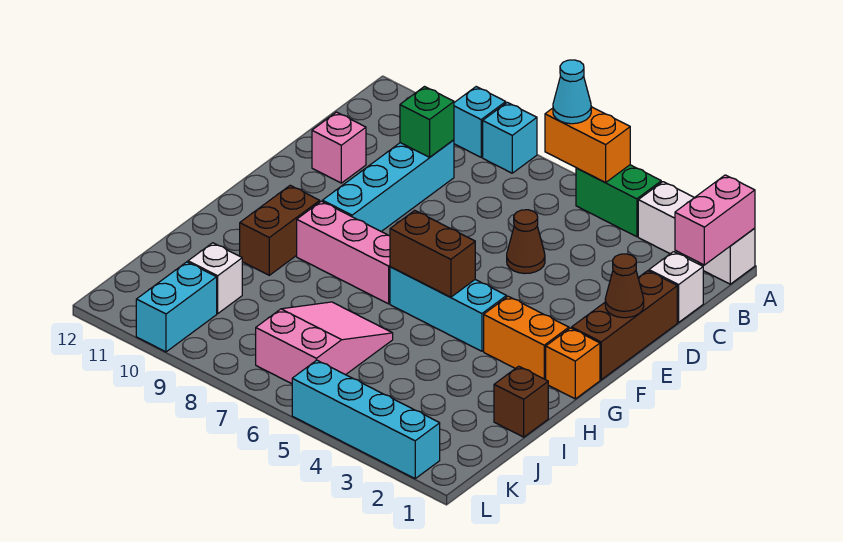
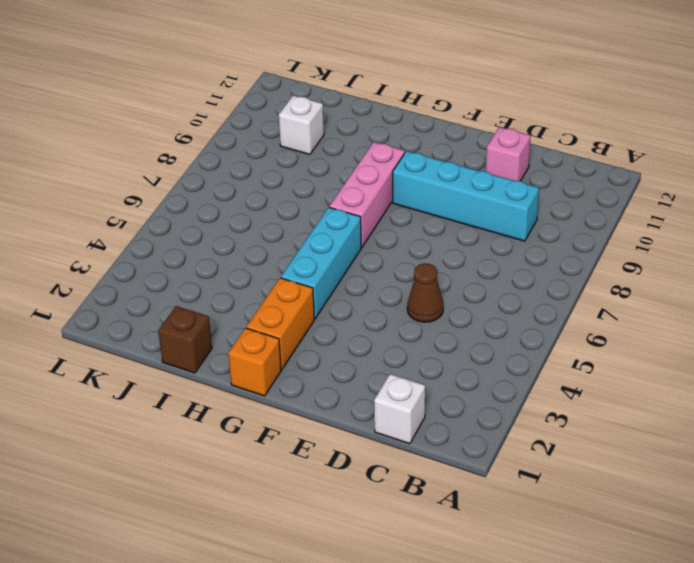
none -> white 1x3 brick [638,182,755,284]
none -> green 1x2 brick [576,165,661,237]
none -> cyan 1x1 brick [483,102,537,173]

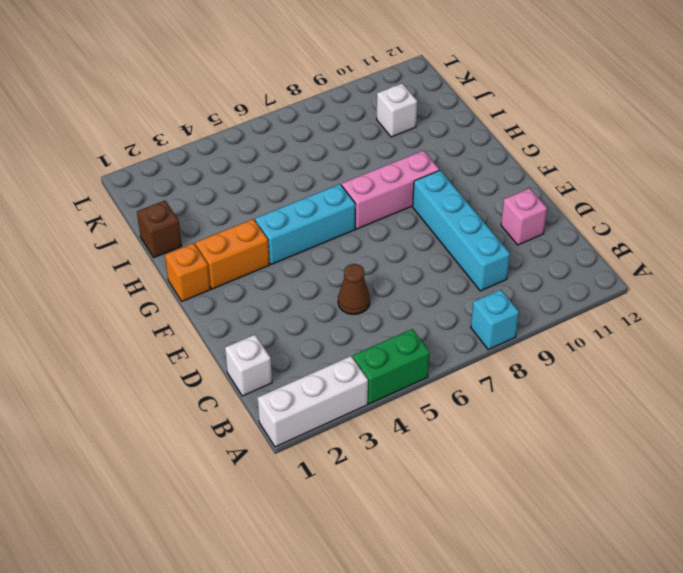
none -> cyan 1x1 brick [454,87,506,157]
none -> brown 1x3 brick [572,271,677,380]
none -> brown 1x2 brick [240,185,320,275]

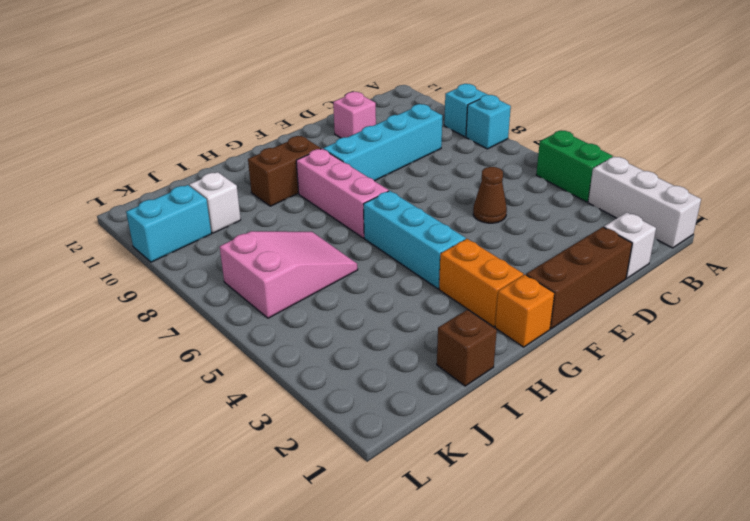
none -> cyan 1x4 brick [292,360,440,478]
none -> pink 1x2 brick [675,175,755,265]
none -> orange 1x2 brick [545,107,630,183]

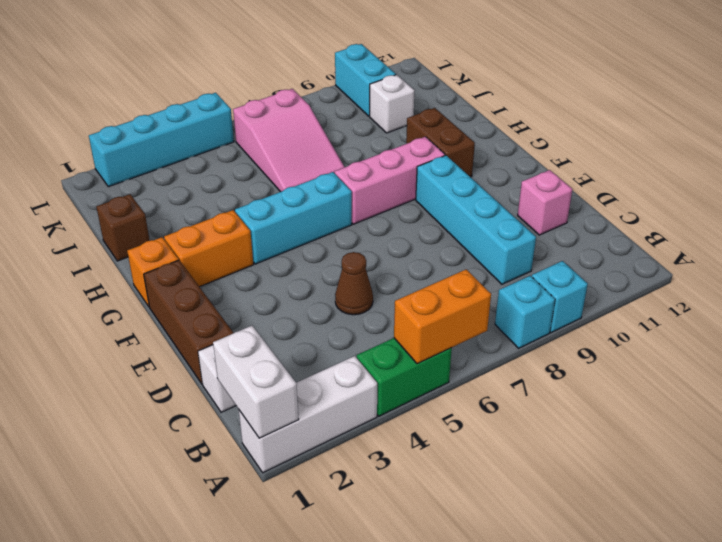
white 1x2 brick [213,326,299,438] -> pink 1x2 brick [675,175,755,265]
none -> green 1x1 brick [400,87,454,157]
none -> brown 1x1 cone [605,254,644,318]
none -> brown 1x2 brick [390,210,475,297]

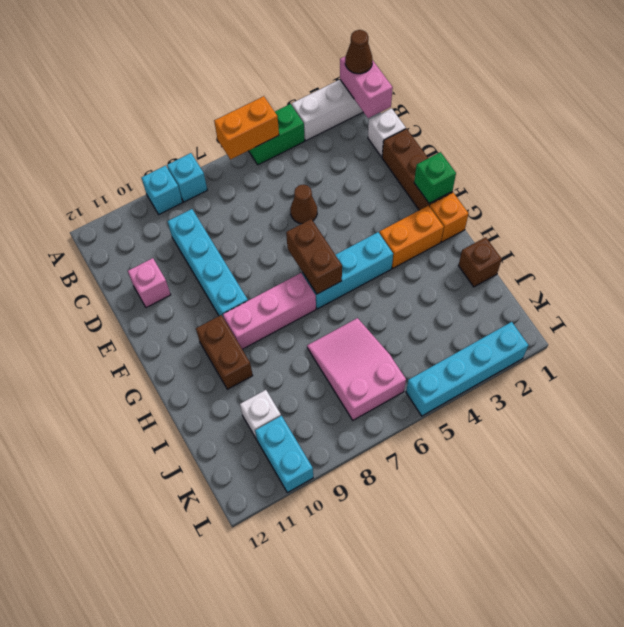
brown 1x1 cone [345,30,373,74] -> brown 1x1 cone moved to [605,254,644,318]
green 1x1 brick [414,152,456,203] -> green 1x1 brick moved to [400,87,454,157]
brown 1x2 brick [286,219,342,294] -> brown 1x2 brick turned to [390,210,475,297]
none -> cyan 1x1 cone [553,60,591,124]

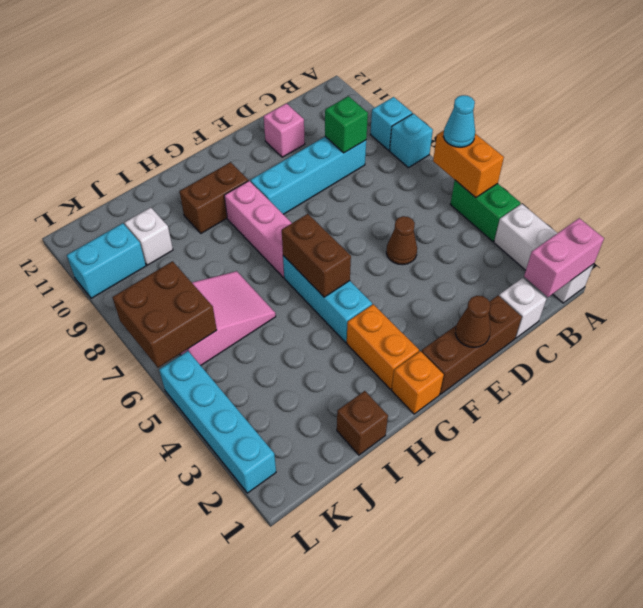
brown 2x2 brick [113,261,217,368] -> none

